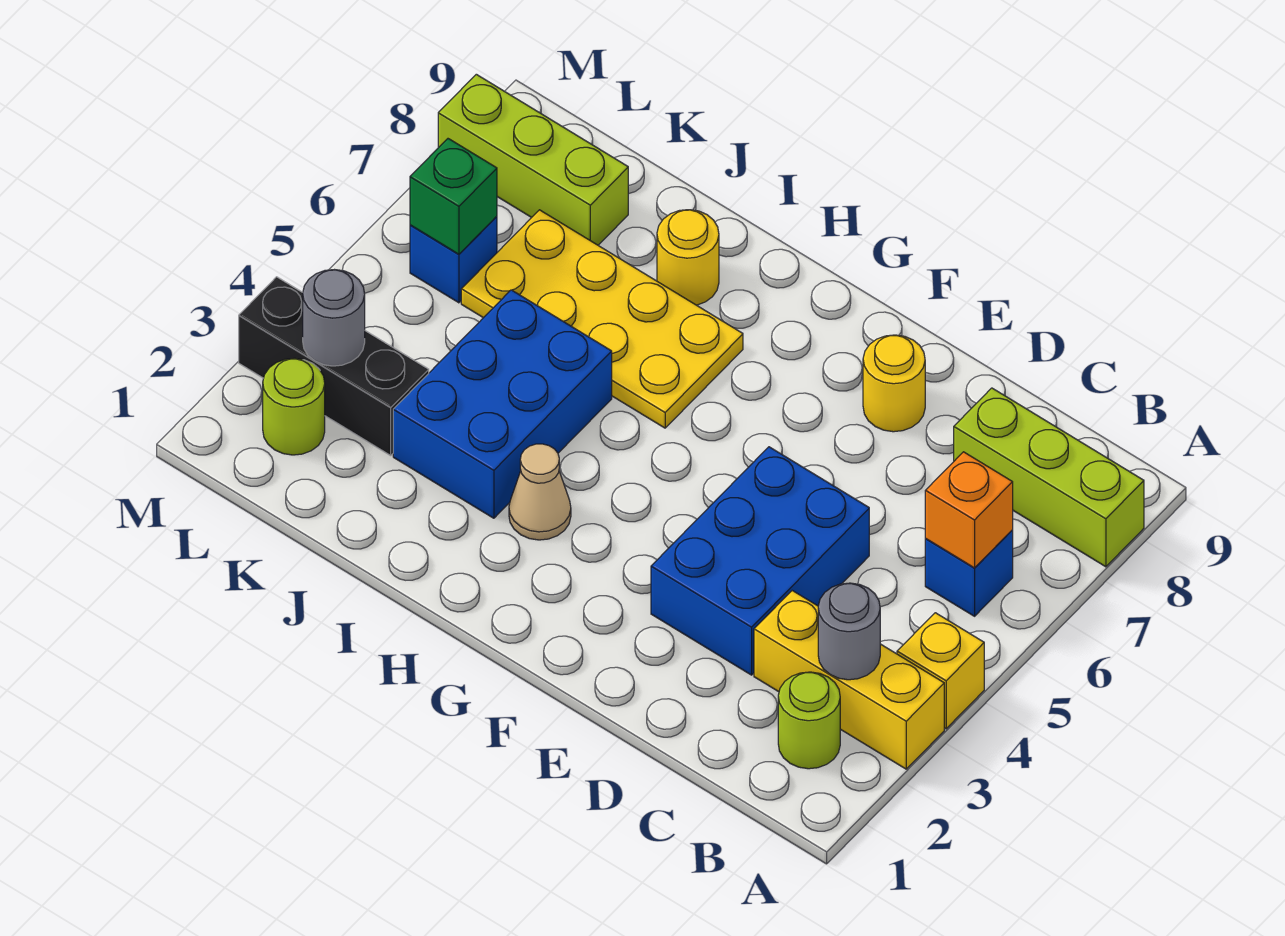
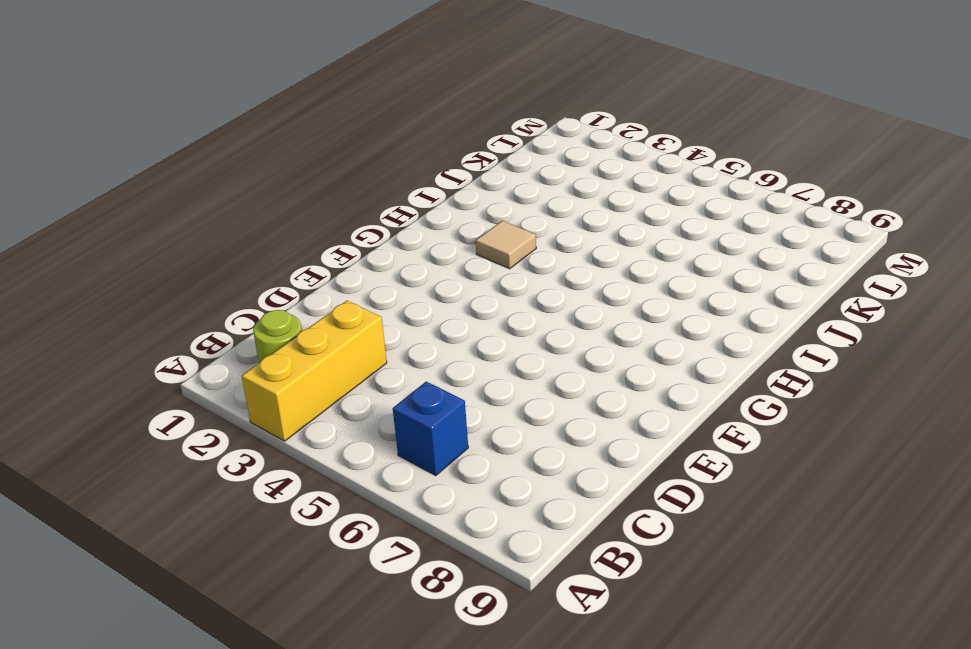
tan 1x1 tile [476,221,536,269] -> tan 1x1 cone [509,444,571,540]
none -> yellow 1x1 brick [897,613,984,729]
none -> lime 1x3 brick [954,388,1144,567]
none -> blue 2x3 brick [651,447,869,675]

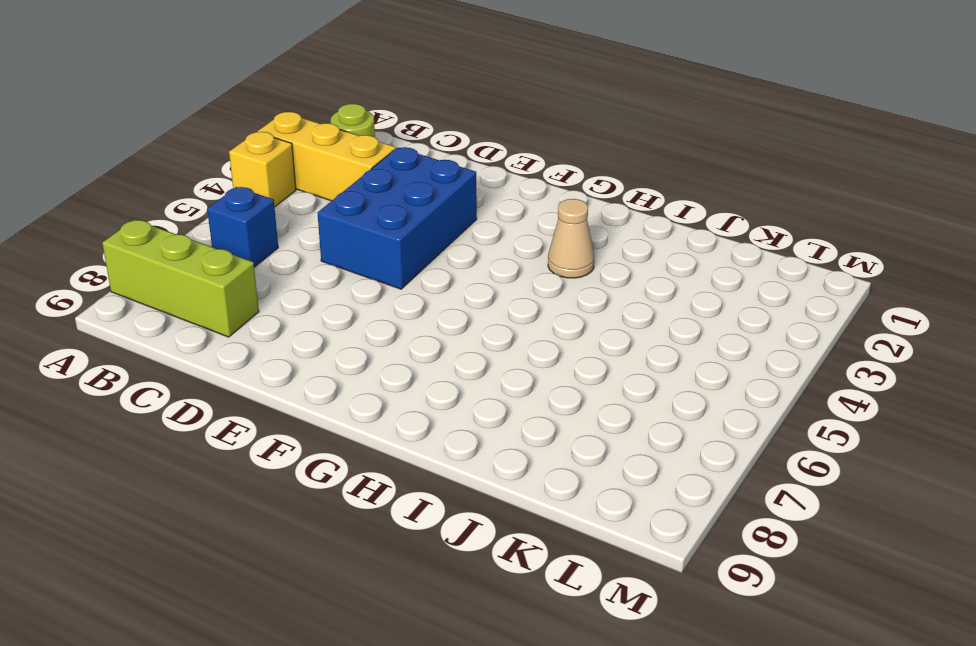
none -> yellow 1x1 round brick [863,335,925,432]
none -> yellow 2x4 plate [461,210,743,428]
none -> blue 2x3 brick [393,290,612,518]

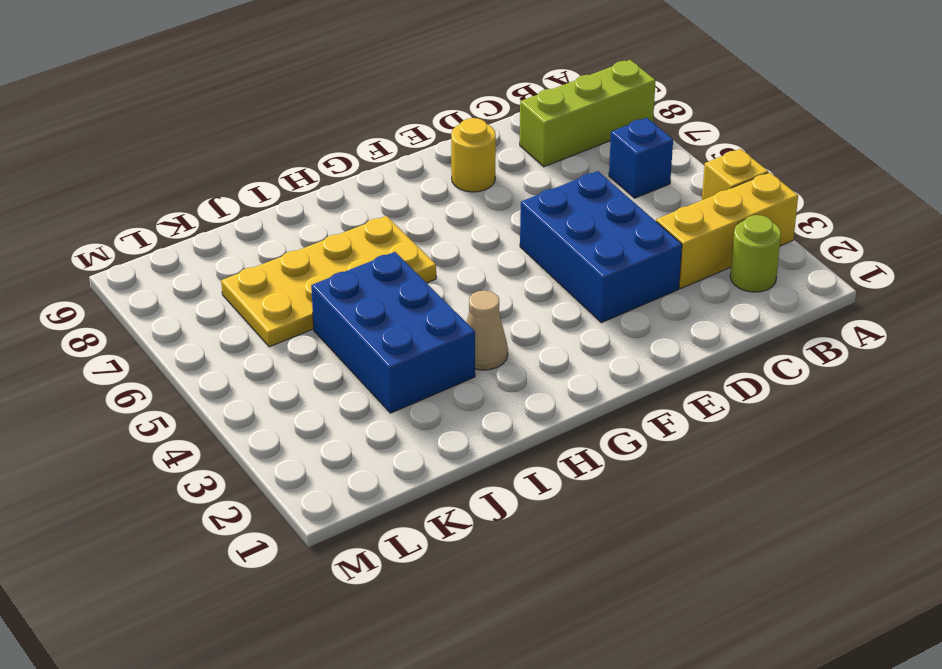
none -> yellow 1x1 round brick [657,210,719,305]
none -> black 1x3 brick [239,277,429,455]
none -> lime 1x3 brick [438,74,628,245]

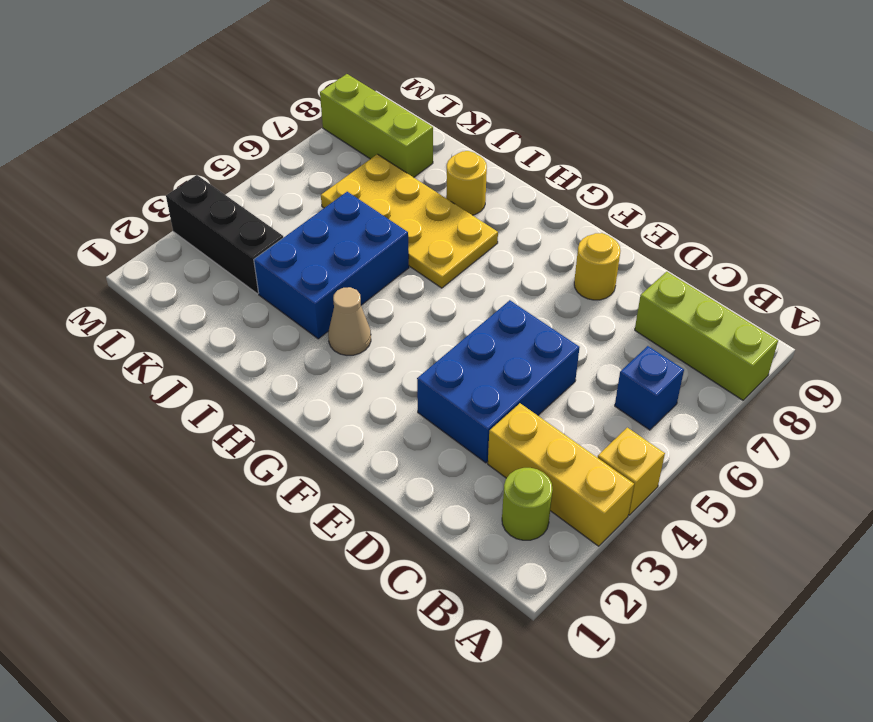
none -> lime 1x1 round brick [263,358,325,455]
none -> blue 1x1 brick [410,216,497,303]
none -> grey 1x1 round brick [818,583,880,680]

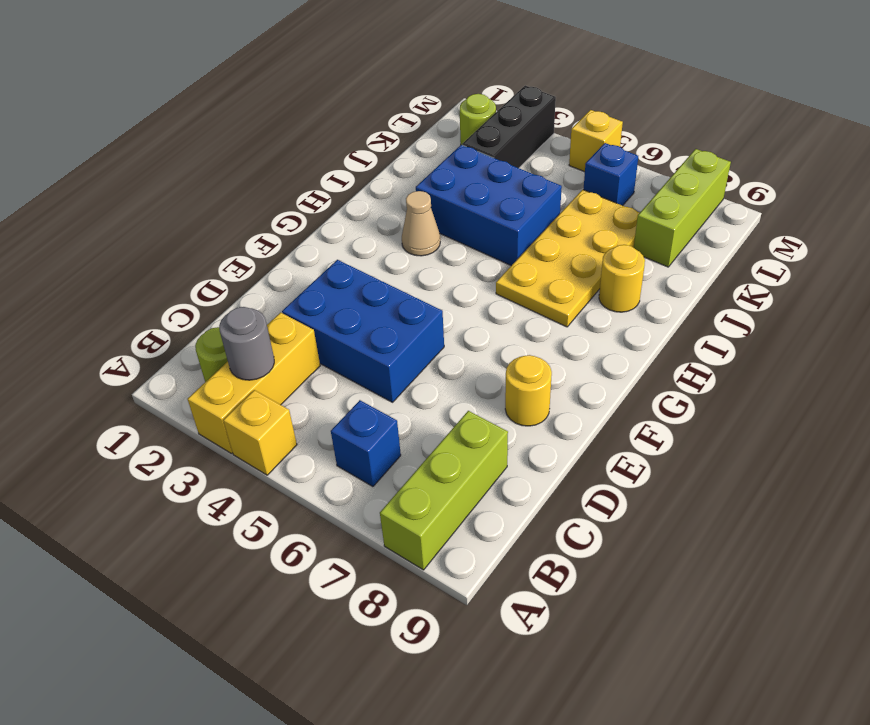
yellow 1x1 brick [569,110,623,172] -> none
none -> orange 1x1 brick [925,452,1013,568]
none -> grey 1x1 round brick [303,270,365,366]
none -> green 1x1 brick [410,139,497,254]

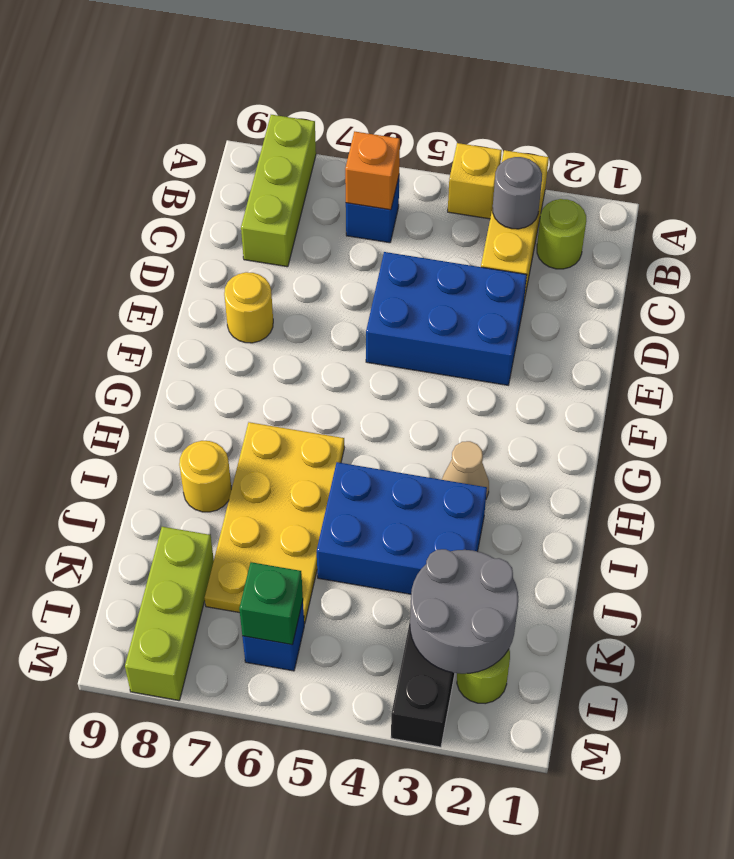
grey 2x2 round brick [410,549,518,674] -> grey 1x1 round brick [303,270,365,366]

